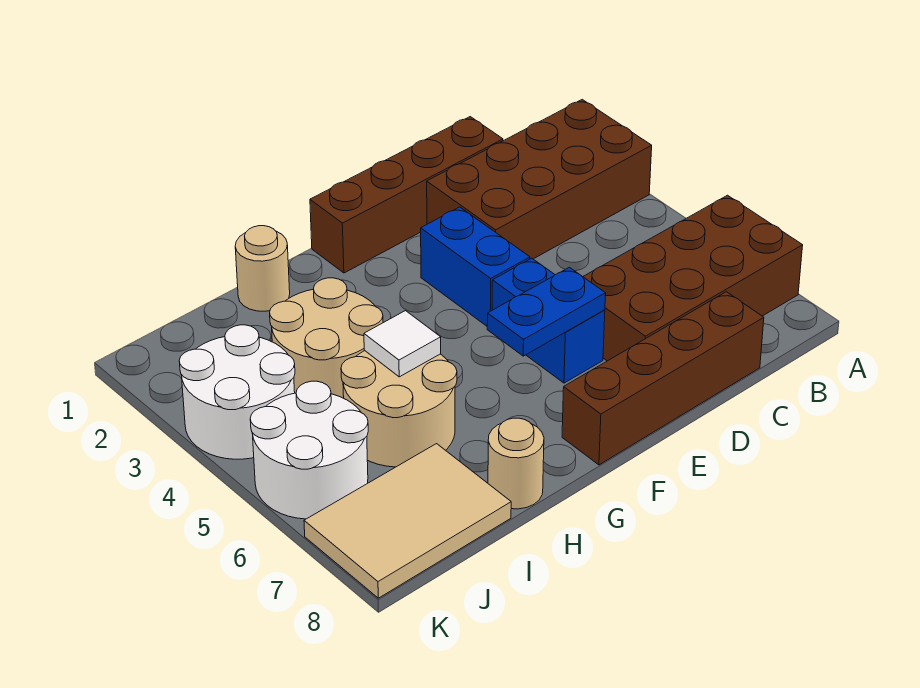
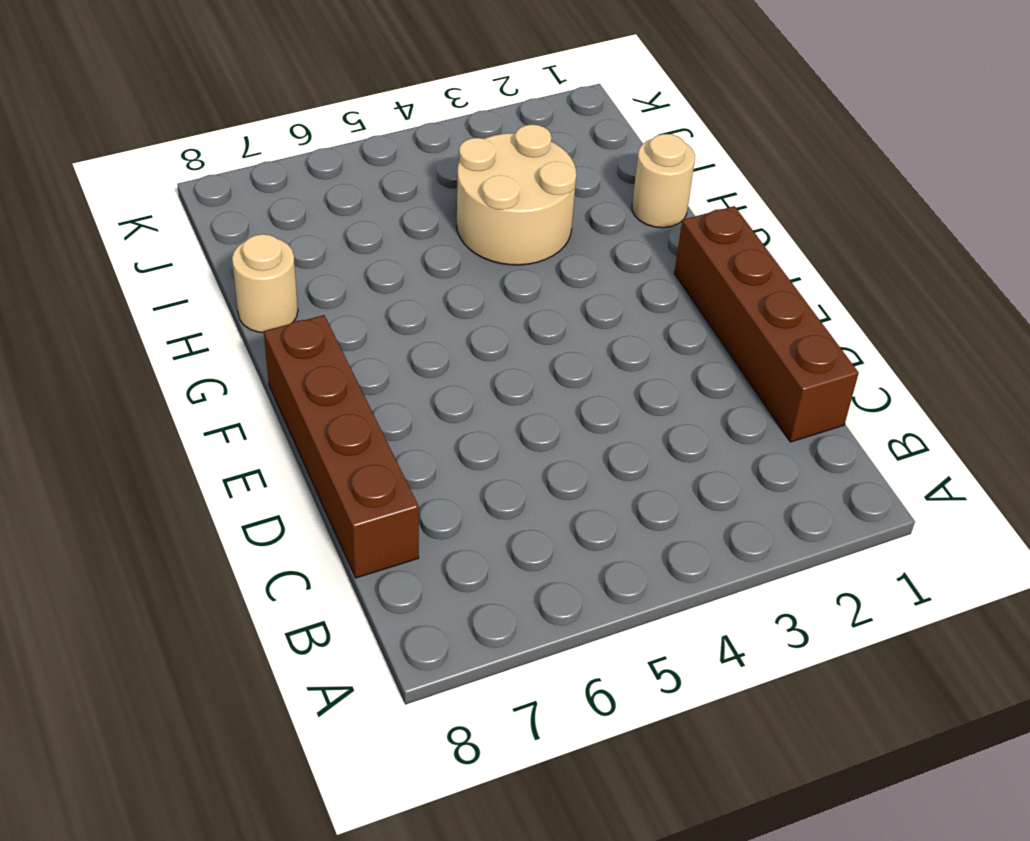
none -> brown 2x4 brick [427,100,652,259]
none -> brown 2x4 brick [583,195,803,361]
none -> blue 1x2 brick [421,207,530,326]

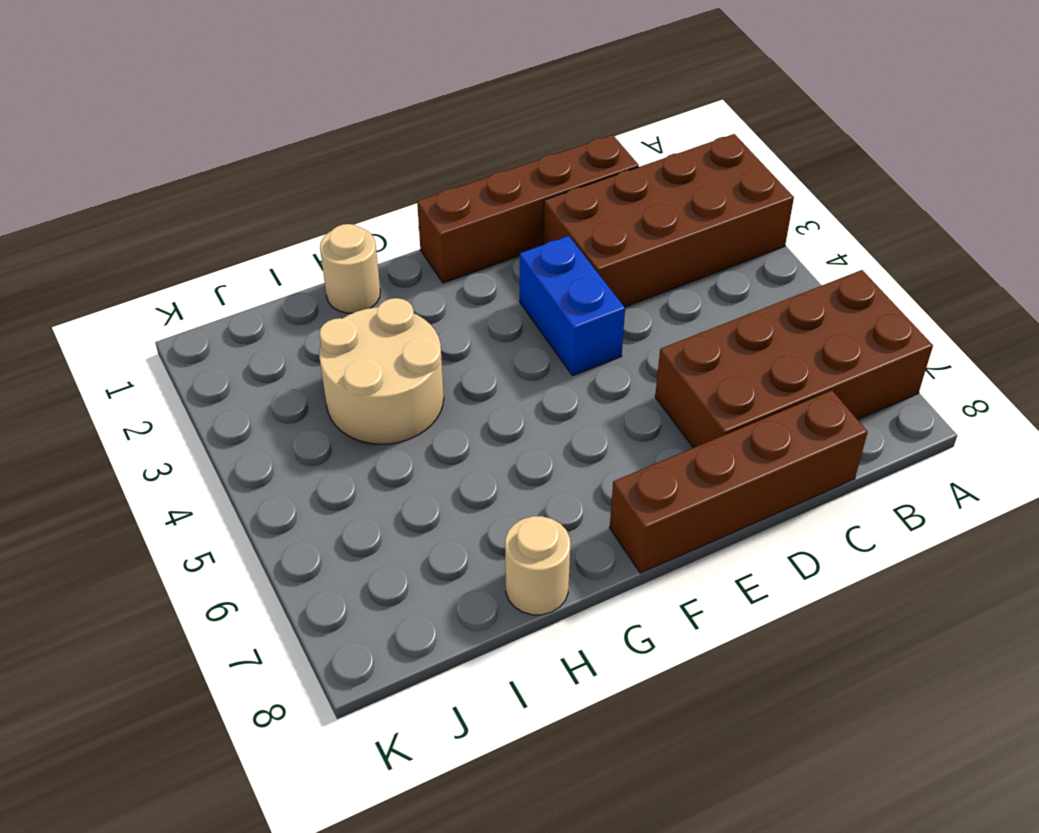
none -> blue 1x2 brick [492,258,605,383]
none -> tan 2x2 round brick [341,351,457,467]
none -> tan 2x3 tile [304,444,511,598]

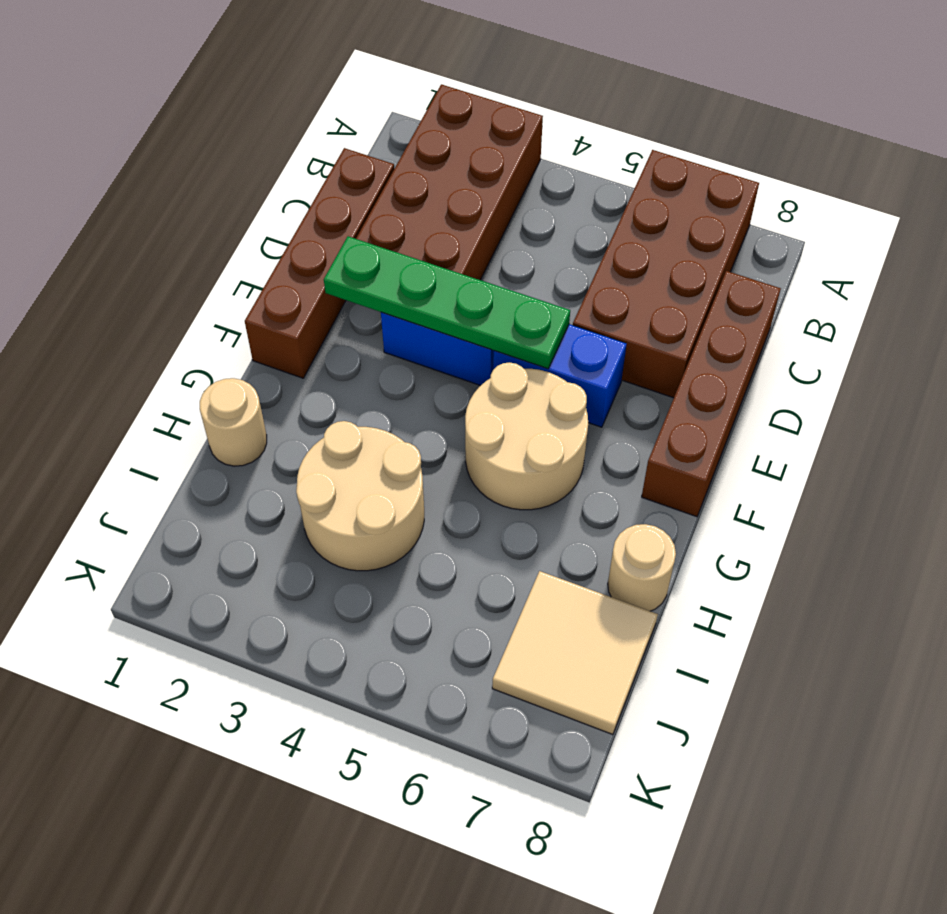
green 1x4 plate [324,236,570,369] -> none
tan 2x2 round brick [465,362,588,510] -> tan 2x2 round brick moved to [341,351,457,467]
tan 2x2 tile [492,571,658,735] -> tan 2x3 tile [304,444,511,598]
none -> white 2x2 round brick [179,325,295,459]
none -> white 2x2 round brick [250,381,368,519]
none -> blue 1x2 plate [487,267,606,356]

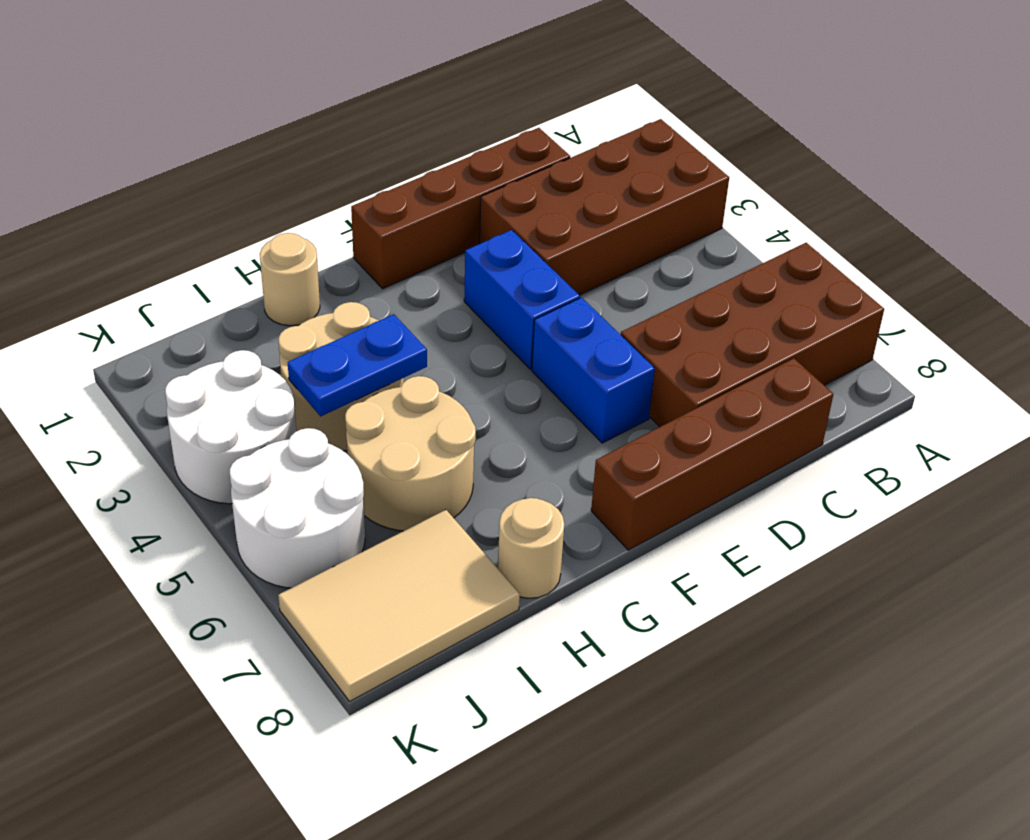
blue 1x2 plate [288,314,427,416] -> blue 1x2 plate moved to [487,267,606,356]
none -> white 1x1 tile [364,311,441,377]

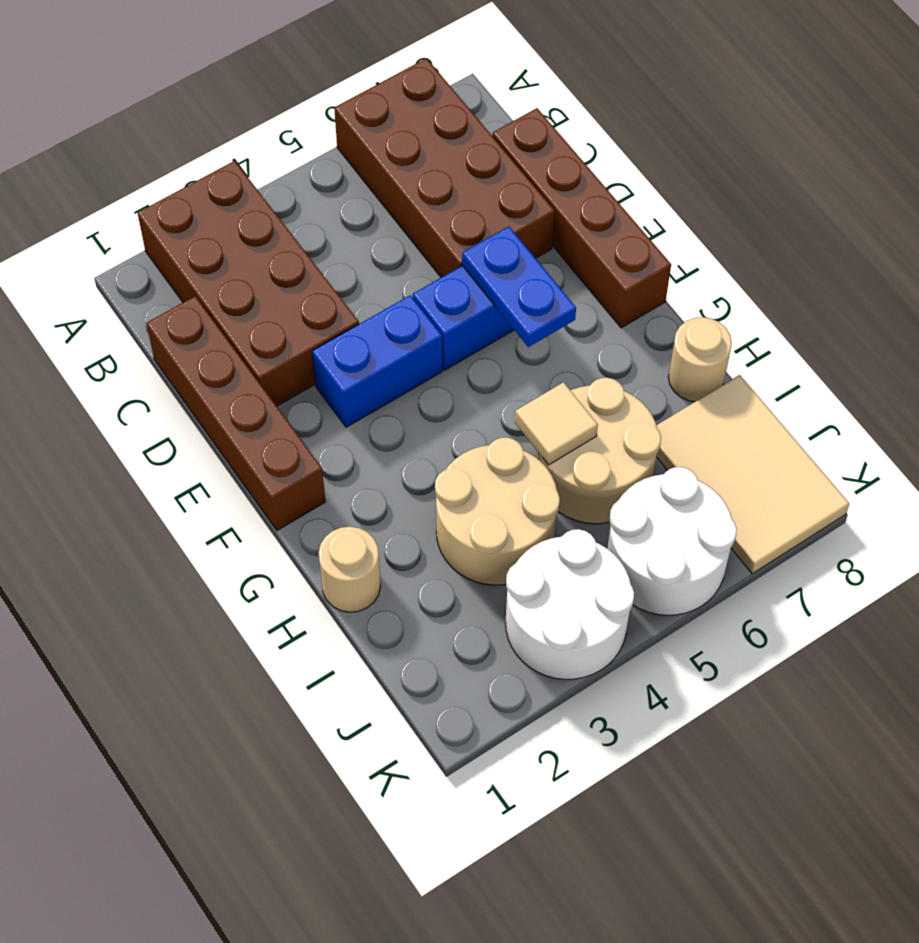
tan 1x1 tile [515,382,598,465] -> white 1x1 tile [364,311,441,377]

